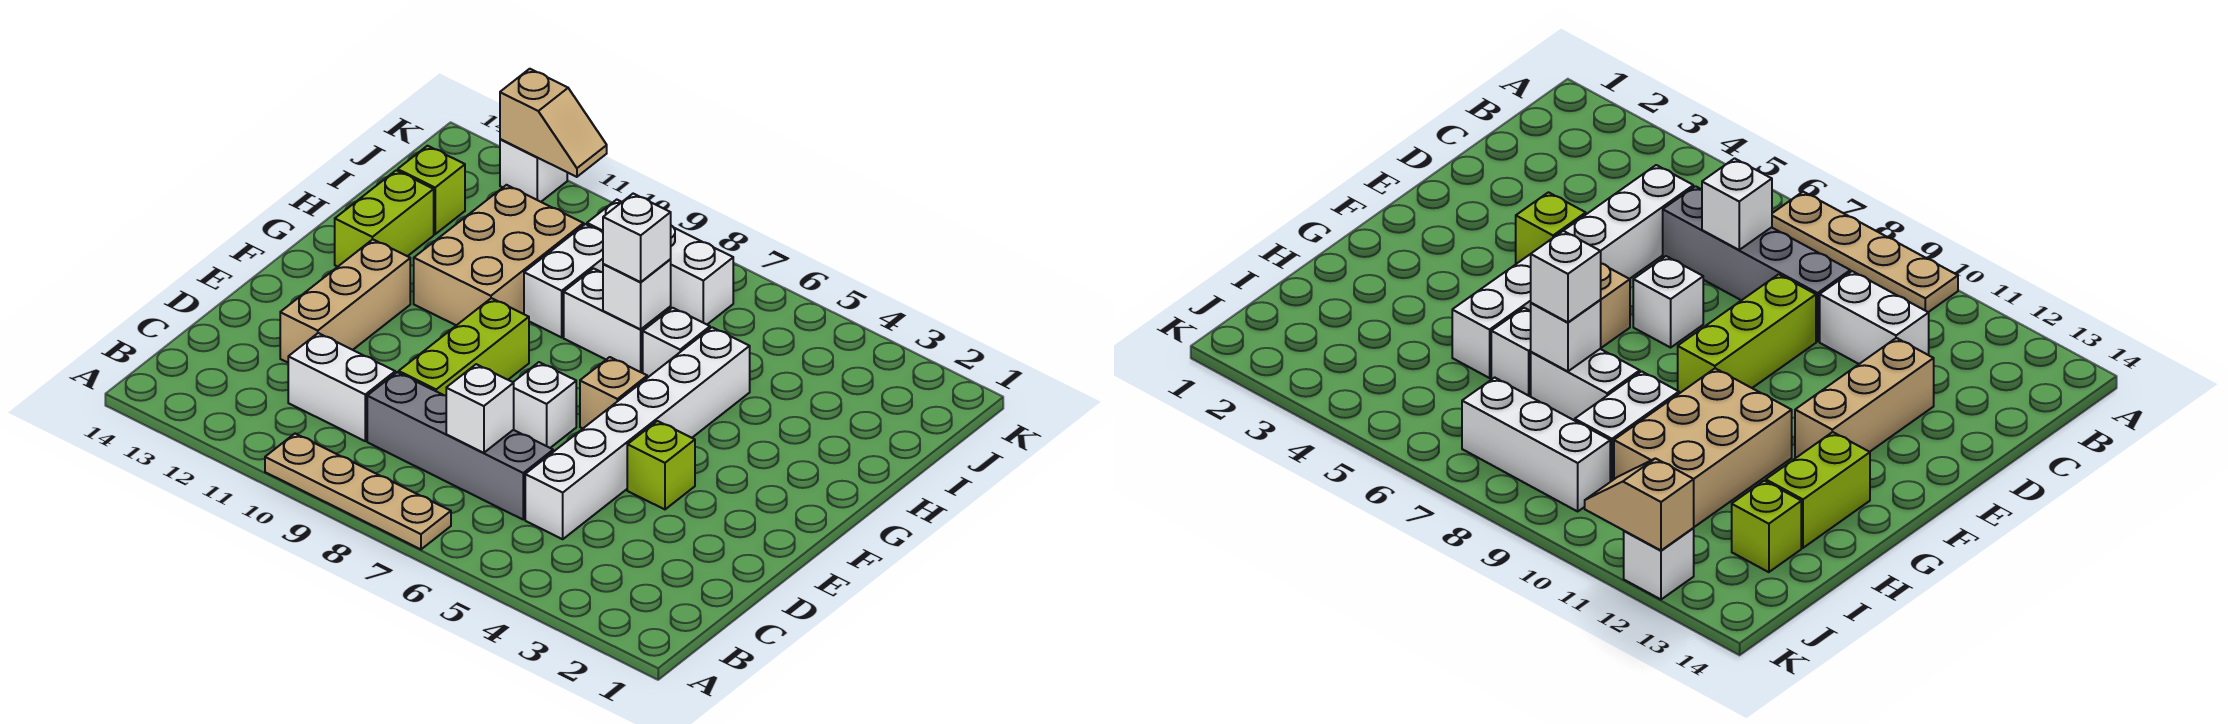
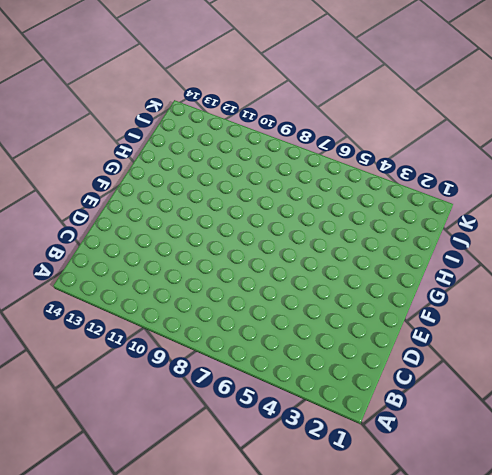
none -> tan 1x4 plate [265,434,451,549]
none -> white 1x6 brick [525,327,750,539]
none -> grey 1x4 brick [367,372,553,519]

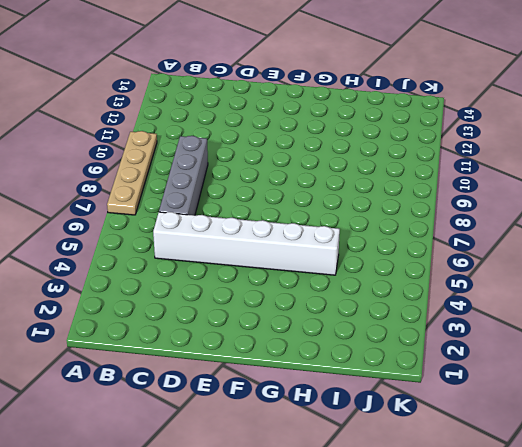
none -> white 1x2 brick [288,333,395,441]
none -> lime 1x3 brick [399,298,529,396]
none -> tan 1x3 brick [280,239,410,362]

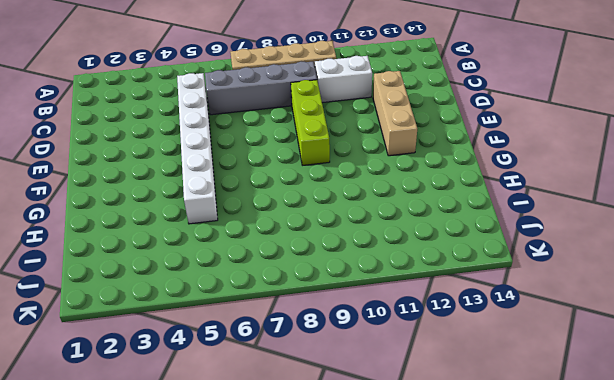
none -> lime 1x1 brick [627,421,695,509]
none -> white 1x1 brick [513,362,576,448]
none -> tan 1x1 brick [580,357,647,428]

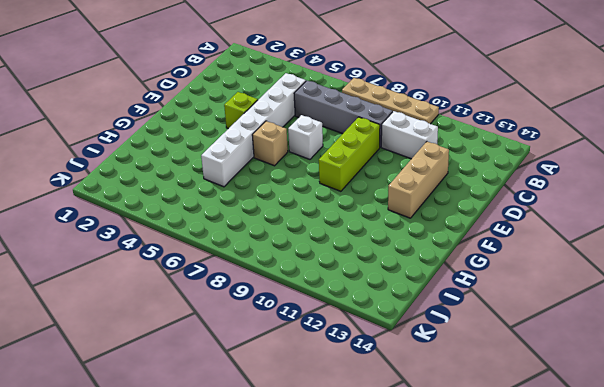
none -> tan 2x3 brick [414,185,584,325]
none -> lime 1x2 brick [335,170,434,267]
none -> white 1x1 brick [643,308,710,378]

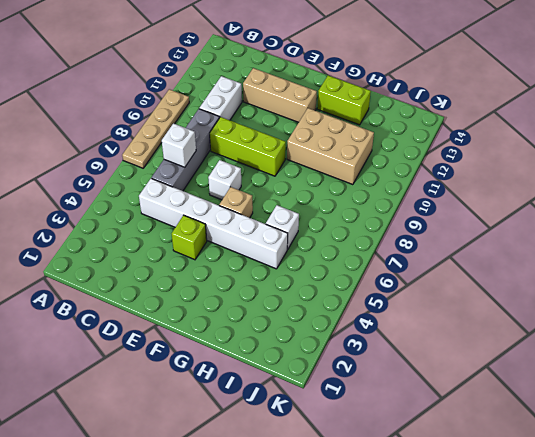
none -> white 1x2 brick [564,268,671,373]
none -> white 1x2 brick [524,224,603,337]
none -> lime 1x1 brick [398,146,465,234]

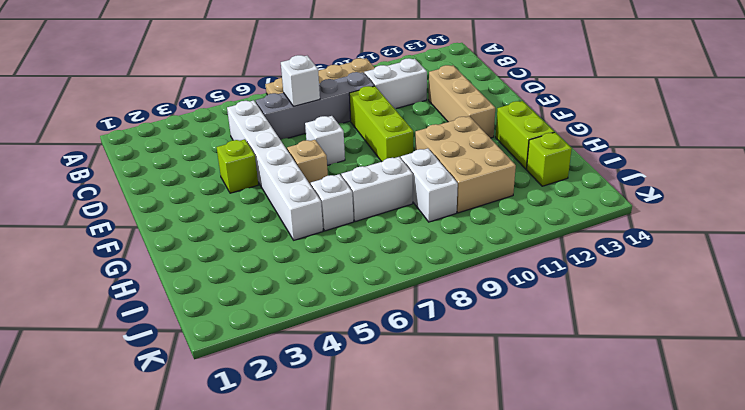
none -> white 1x3 brick [587,200,733,324]
none -> white 1x1 brick [500,139,567,202]
none -> white 1x1 brick [603,260,671,329]

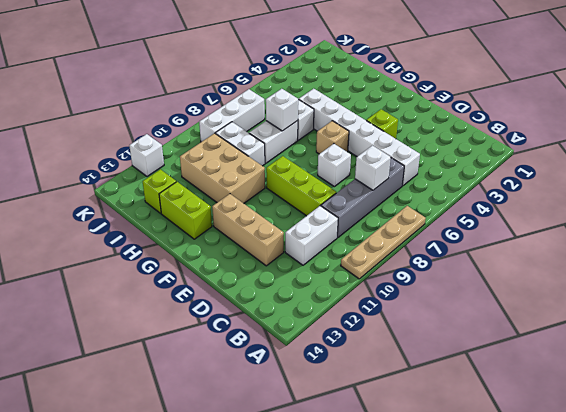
none -> tan 1x2 slope [500,69,607,177]
none -> white 1x1 brick [603,194,671,282]

